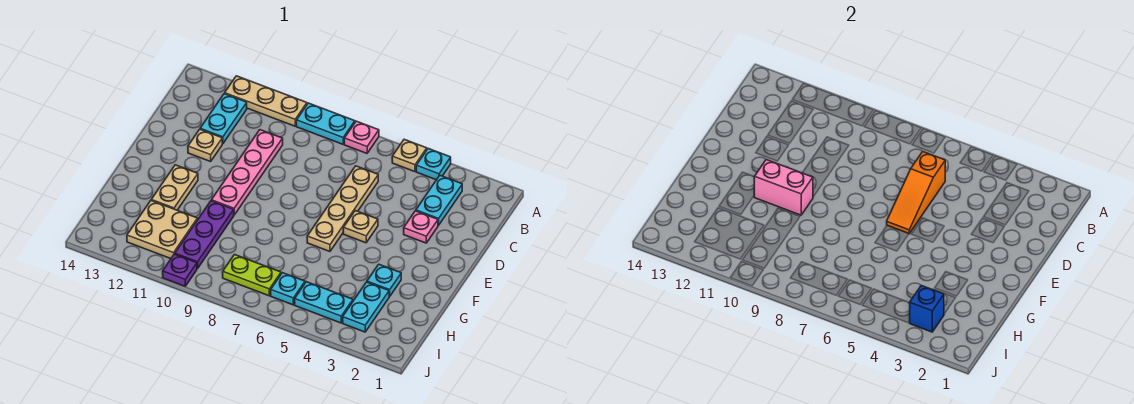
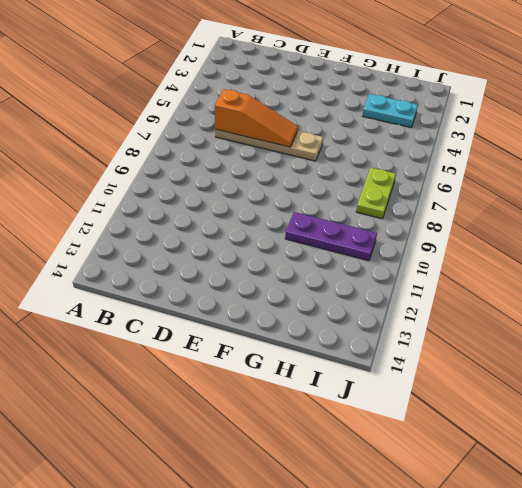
none -> cyan 1x1 plate [416,149,451,180]
none -> tan 1x1 plate [392,139,427,172]
none -> pink 1x1 plate [344,121,379,153]

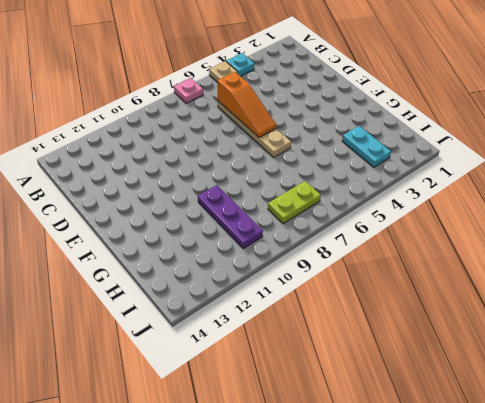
none -> cyan 1x2 plate [296,103,355,144]
none -> tan 1x3 plate [225,76,307,126]
none -> cyan 1x2 plate [416,176,462,225]

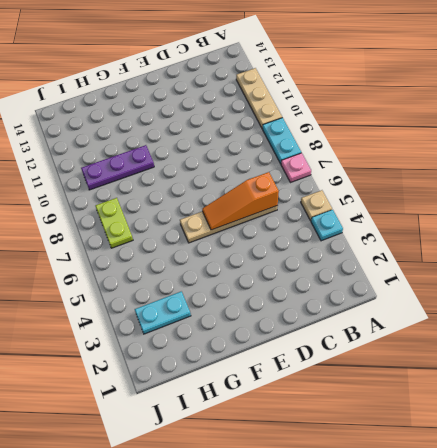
none -> cyan 1x2 plate [416,176,462,225]
none -> cyan 1x2 plate [200,94,247,144]
none -> pink 1x4 plate [211,130,283,215]

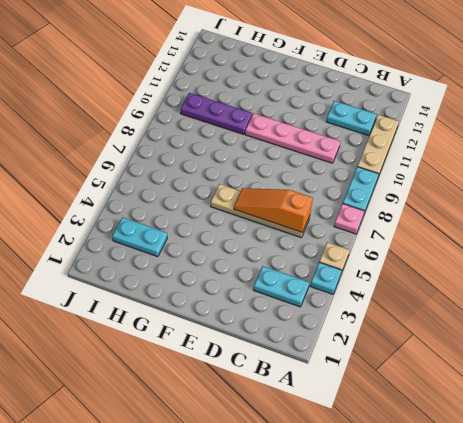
none -> pink 1x1 plate [404,211,438,243]
none -> tan 1x1 plate [188,129,222,161]
none -> tan 1x1 plate [343,211,378,243]

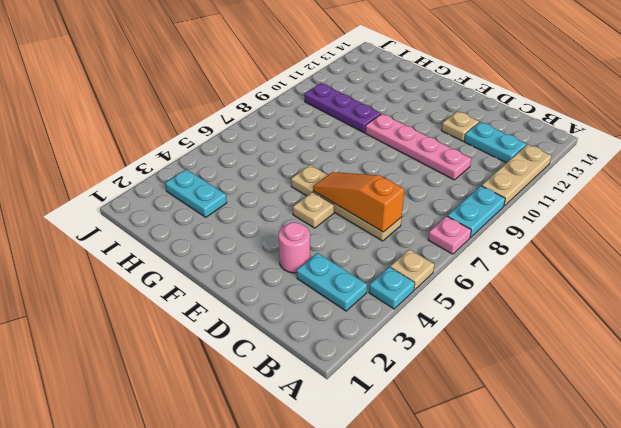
pink 1x1 round brick [279,222,310,273] -> pink 1x1 plate [404,211,438,243]
none -> tan 1x2 plate [151,165,198,210]
none -> cyan 1x1 plate [367,264,401,296]
none -> tan 2x2 plate [127,201,197,259]

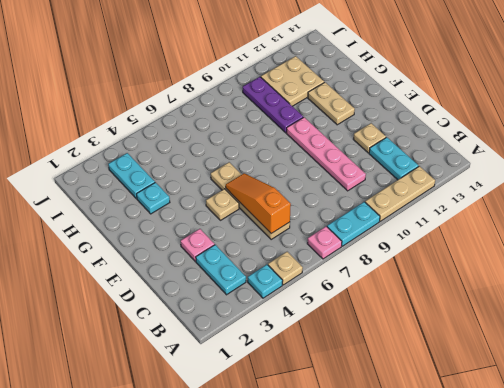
none -> cyan 1x2 plate [295,282,353,323]
none -> cyan 1x1 plate [271,273,305,305]
none -> lime 1x2 plate [223,255,281,296]

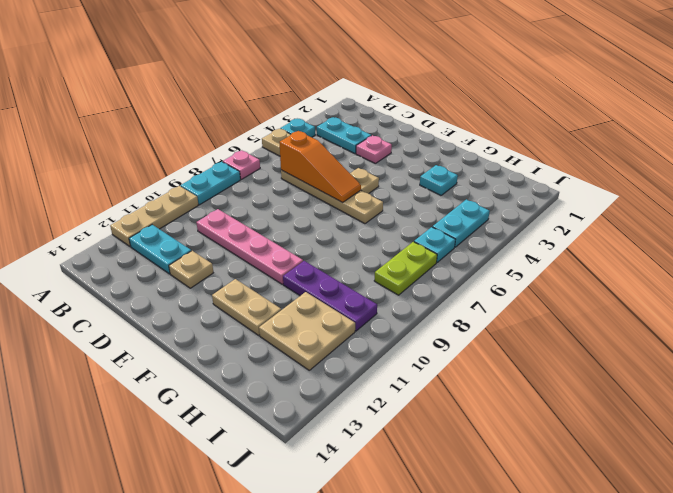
none -> cyan 1x2 plate [343,282,390,332]
none -> purple 1x1 plate [163,254,197,286]
none -> pink 1x2 brick [754,160,813,215]

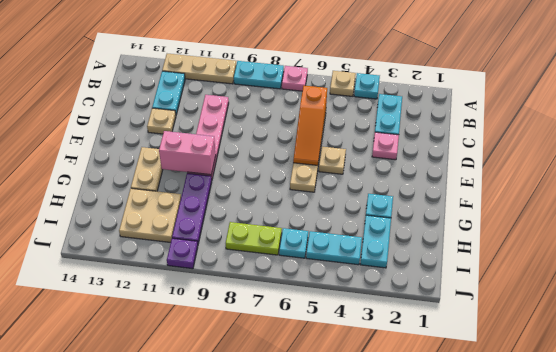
none -> blue 1x1 brick [910,285,944,332]

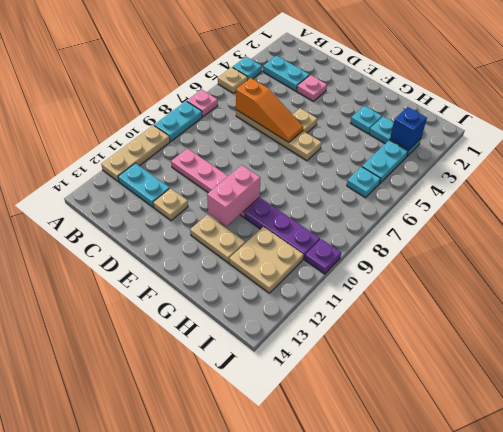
none -> lime 1x2 plate [223,255,281,296]

